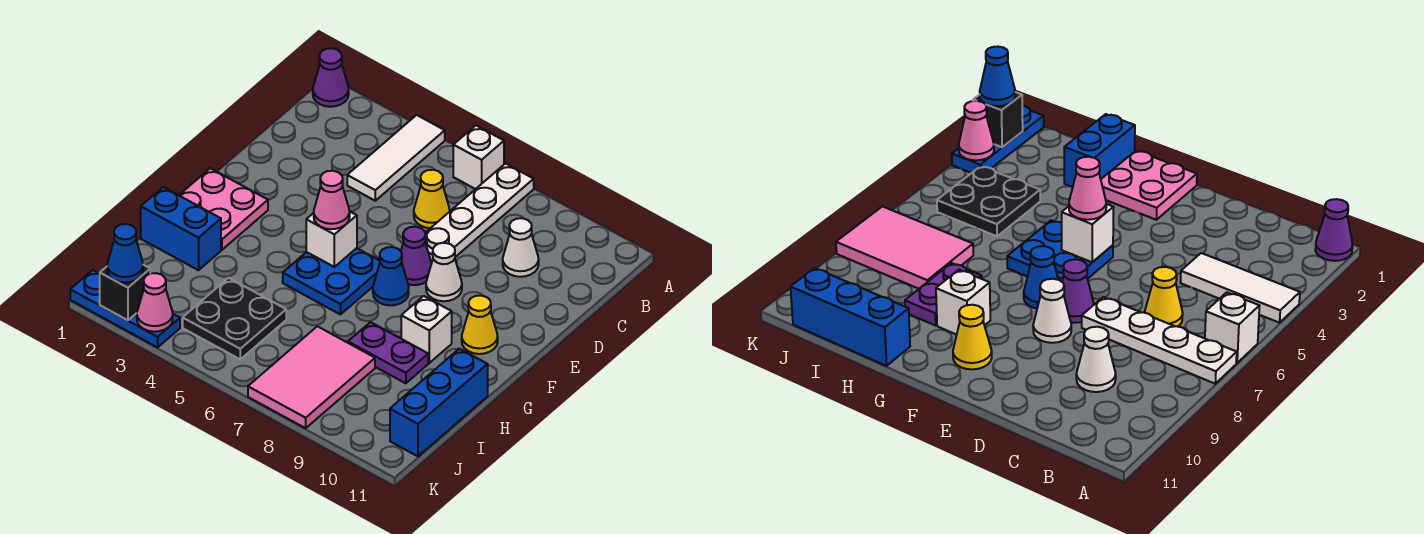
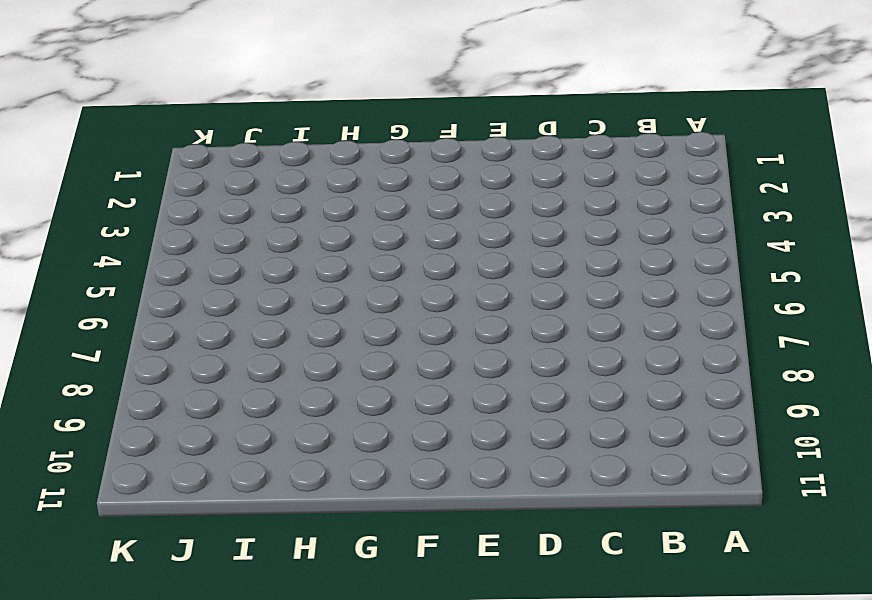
none -> purple 1x1 cone [313,48,349,107]
none -> white 1x3 tile [347,115,445,201]
none -> white 1x1 brick [453,126,504,189]

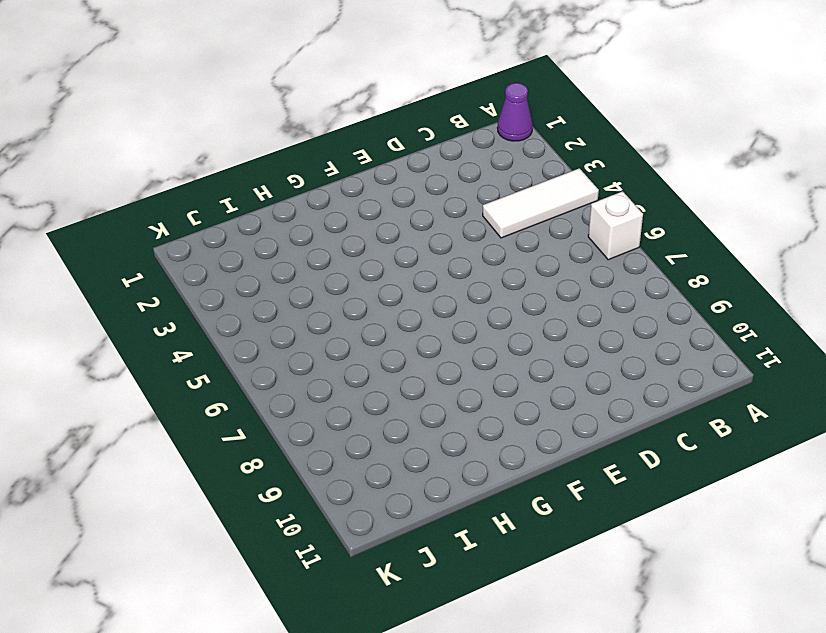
none -> white 1x4 plate [425,164,534,263]
none -> yellow 1x1 cone [414,170,450,228]
none -> white 1x1 cone [503,218,539,277]

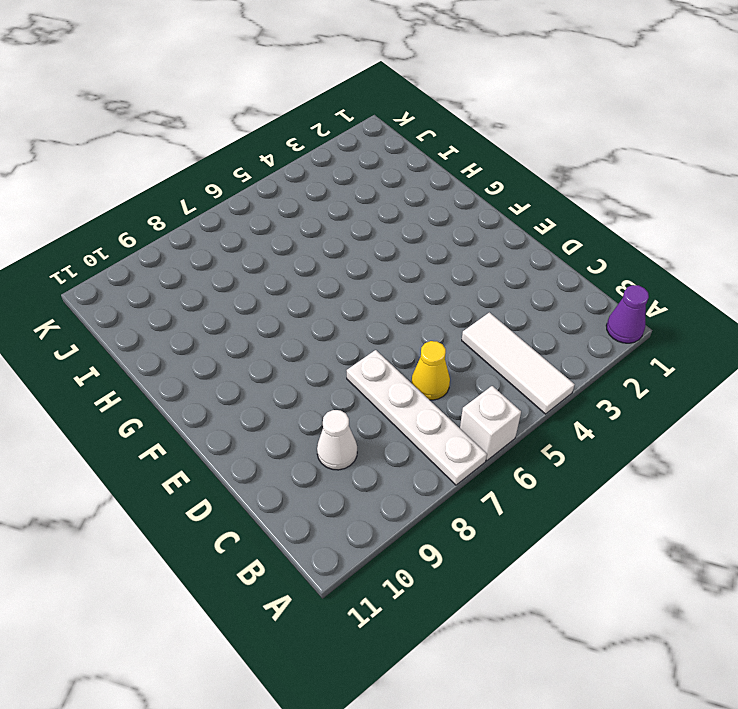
none -> purple 1x1 cone [401,227,432,285]
none -> white 1x1 cone [426,243,462,301]
none -> pink 2x2 plate [179,168,268,250]

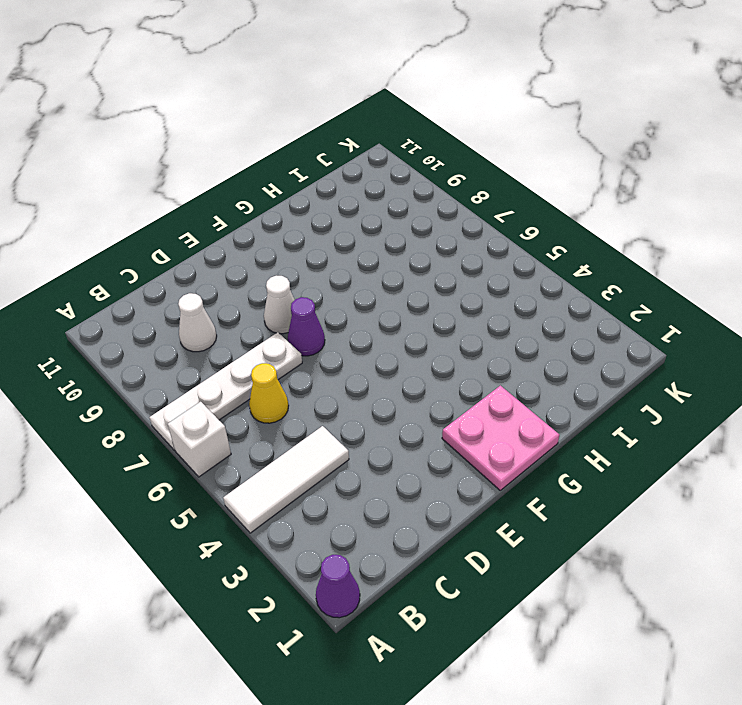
none -> blue 2x2 plate [283,248,380,315]
none -> blue 1x1 cone [373,247,409,305]
none -> yellow 1x1 cone [462,296,498,354]

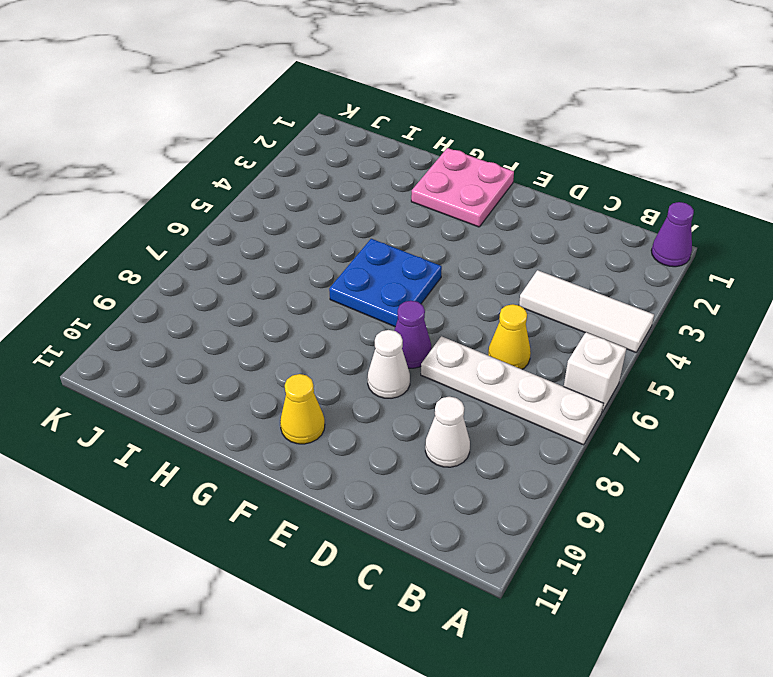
none -> blue 1x1 cone [373,247,409,305]
none -> white 1x1 brick [401,296,452,363]
none -> blue 1x2 brick [141,187,221,270]

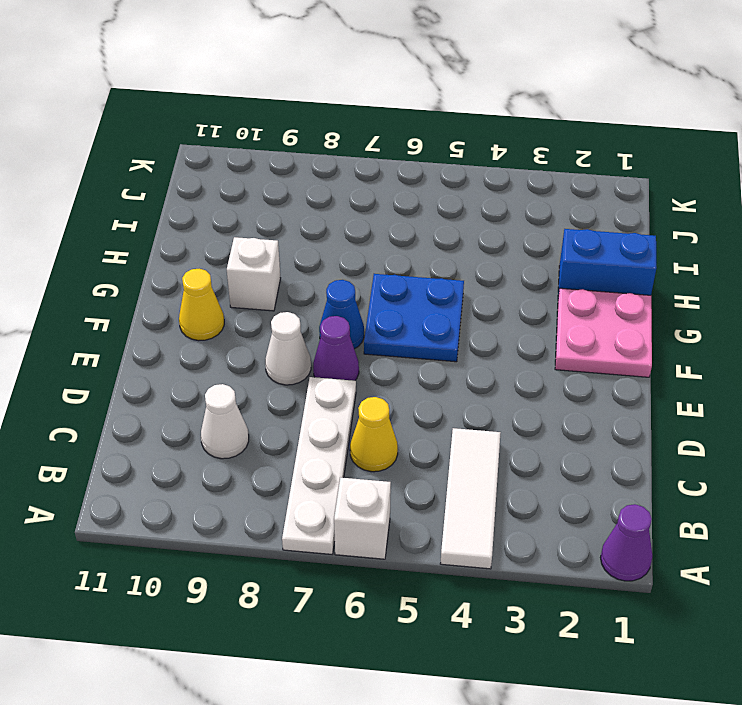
none -> purple 1x2 plate [348,322,428,383]
none -> blue 1x3 brick [390,349,488,456]
none -> black 2x2 plate [183,278,286,359]

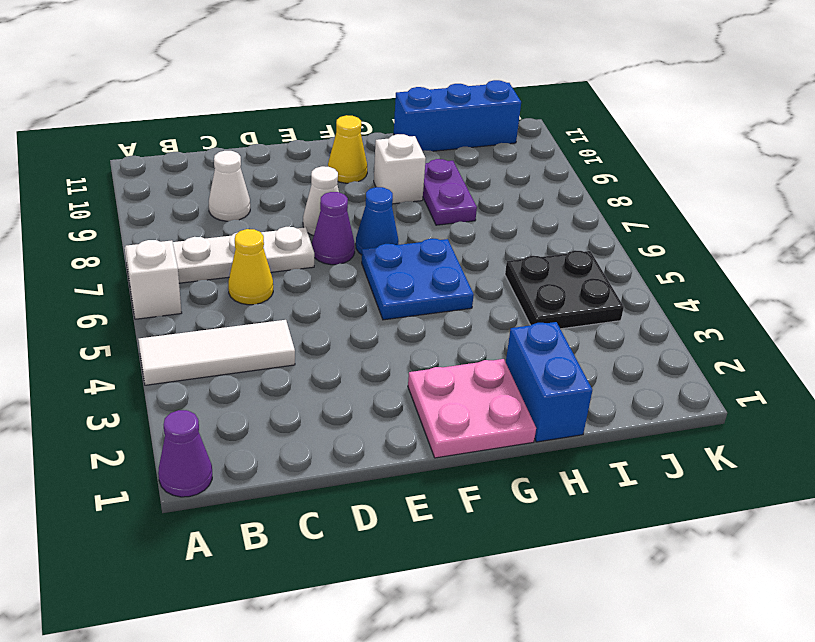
none -> pink 2x3 tile [248,326,375,428]
none -> blue 1x3 plate [70,270,180,347]
none -> white 1x1 brick [306,212,357,267]

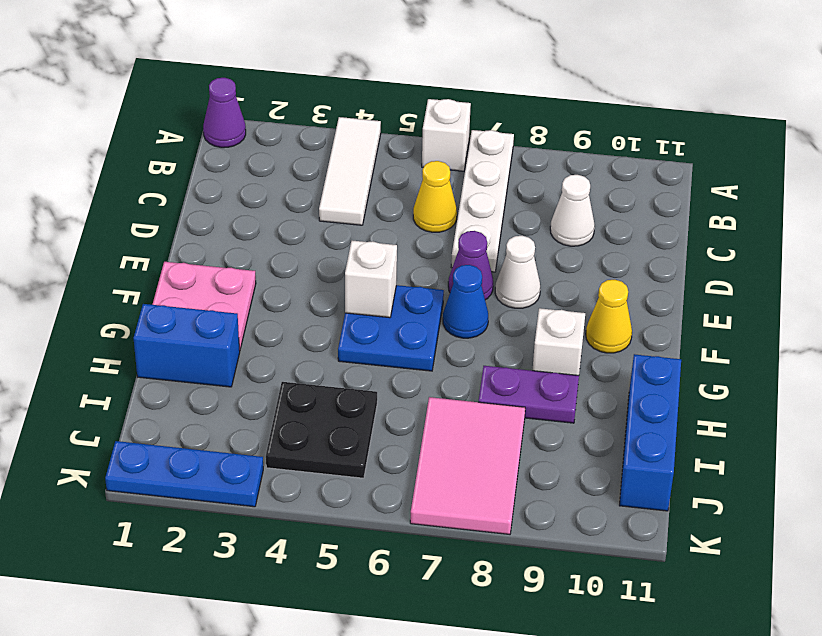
none -> black 1x1 brick [100,265,150,320]
none -> pink 1x1 cone [137,273,173,332]
none -> pink 1x1 cone [314,171,350,229]

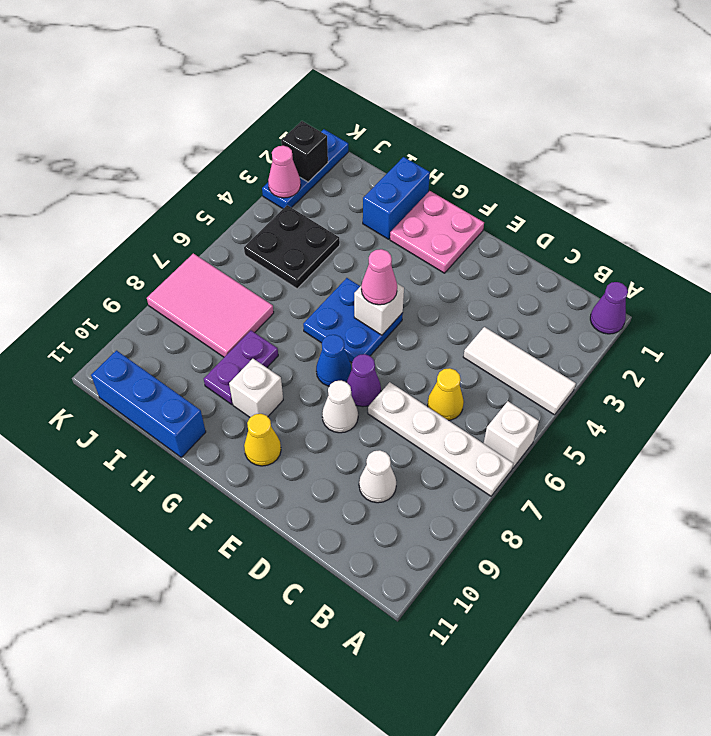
none -> blue 1x1 cone [107,224,143,283]

